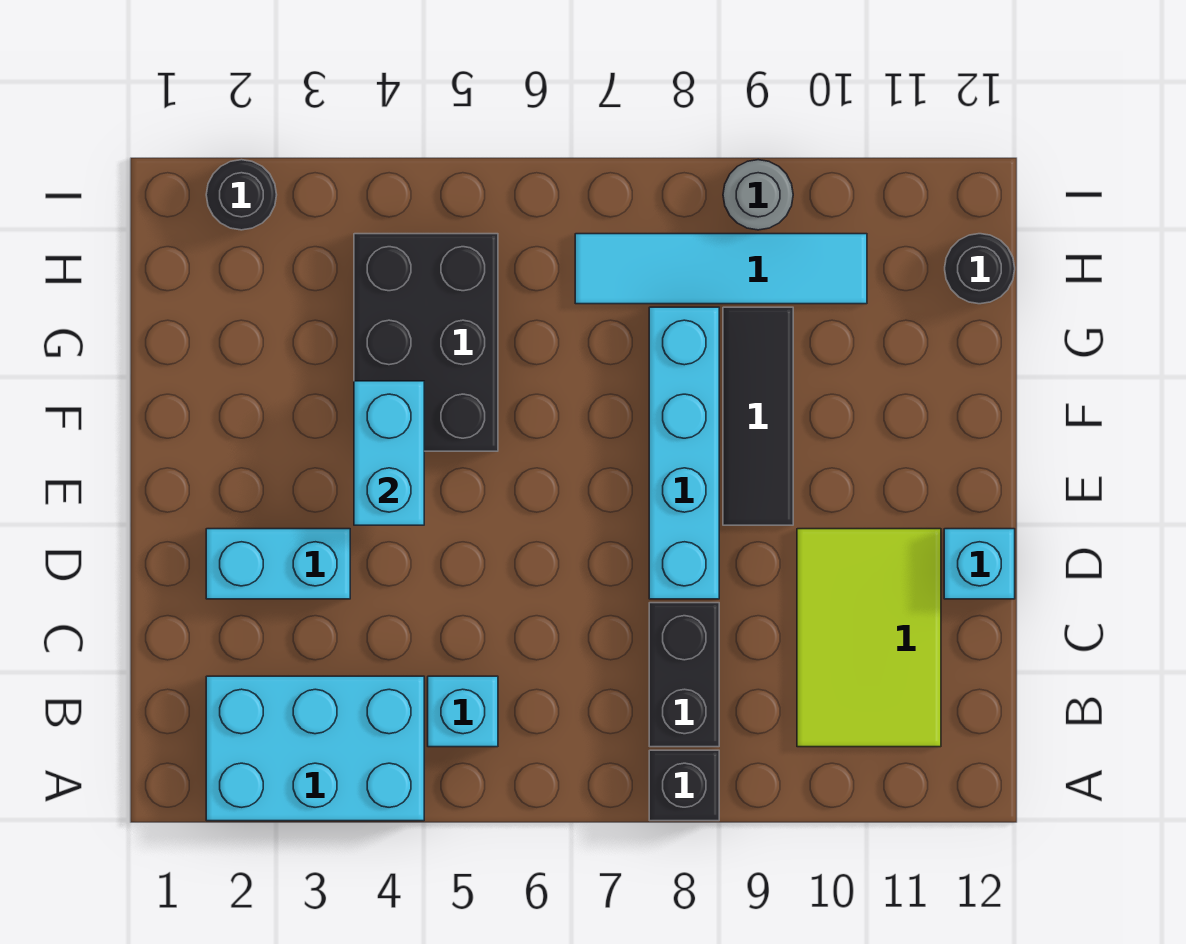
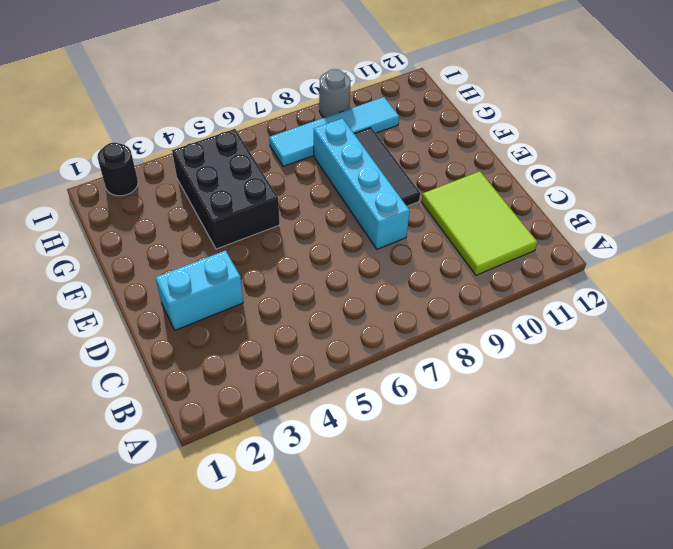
none -> cyan 2x3 brick [206,676,424,821]
none -> black 1x1 brick [649,750,719,821]
none -> cyan 1x1 brick [428,676,498,747]

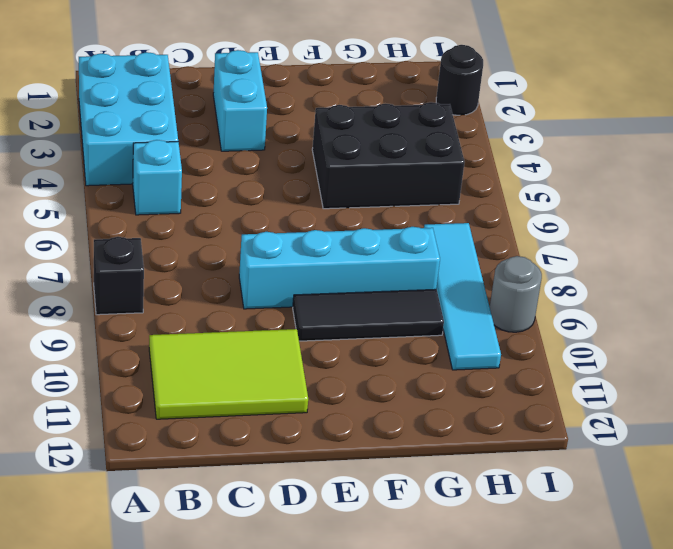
none -> black 1x2 brick [649,603,719,747]
none -> cyan 1x1 brick [944,529,1015,599]
none -> black 1x1 round brick [945,234,1015,304]

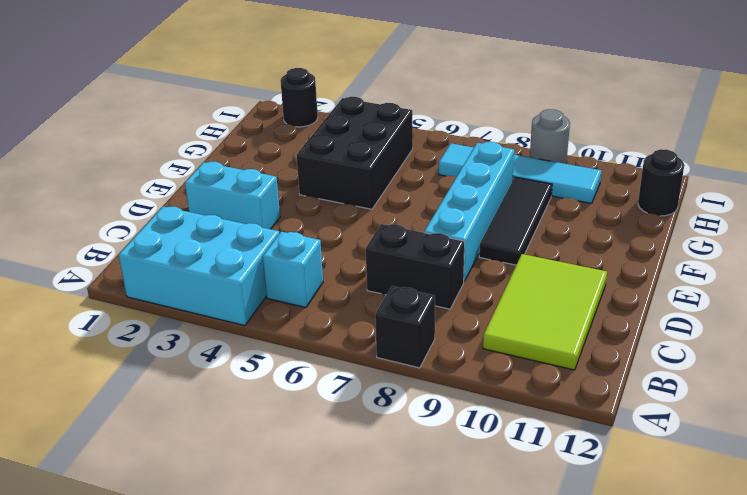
black 1x2 brick [366,224,465,309] -> black 1x2 brick turned to [649,603,719,747]
none -> cyan 1x1 brick [944,529,1015,599]
none -> cyan 1x2 brick [354,381,424,525]

